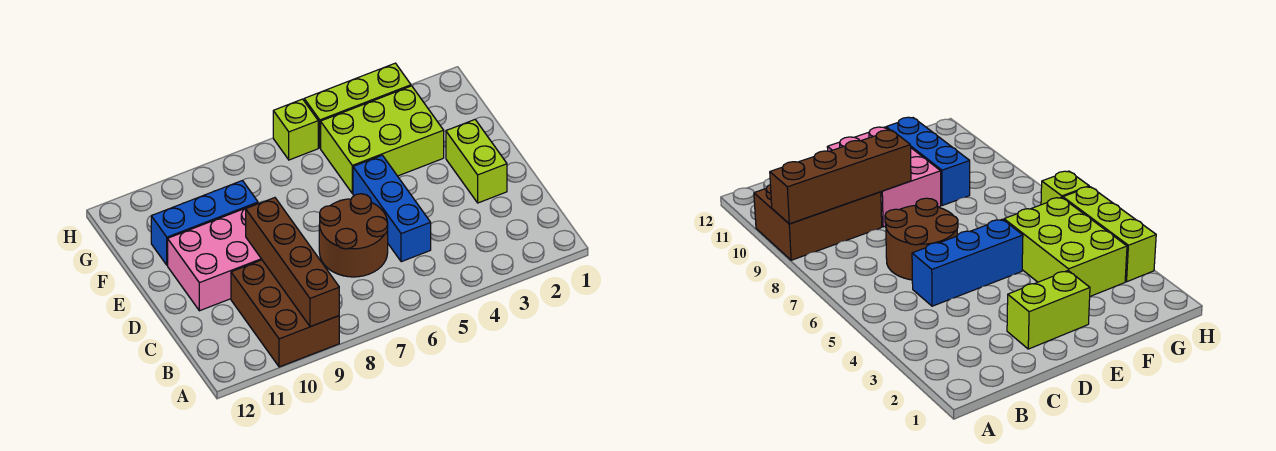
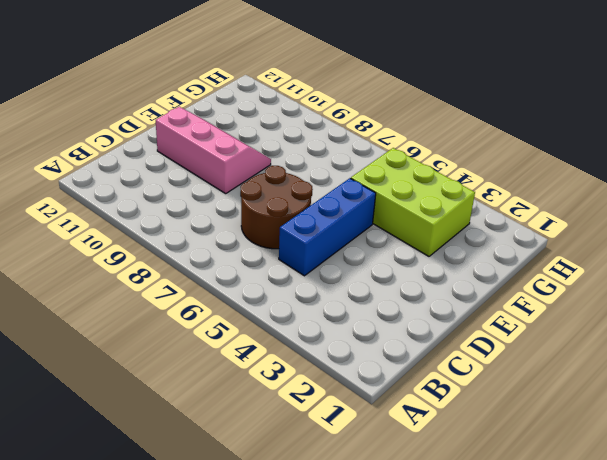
pink 2x3 slope [156,107,271,194] -> pink 2x3 brick [168,203,262,311]
none -> brown 2x3 brick [231,260,339,367]
none -> lime 1x2 brick [446,120,507,203]

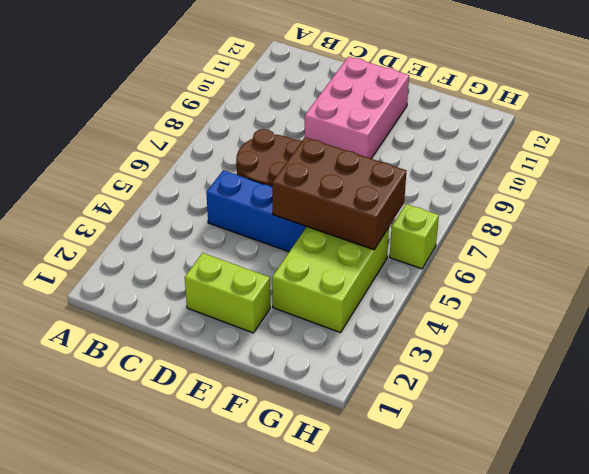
brown 2x3 brick [272,137,406,250] -> brown 2x3 brick moved to [231,260,339,367]
none -> blue 1x3 brick [151,180,258,265]
none -> lime 1x3 brick [304,63,411,148]

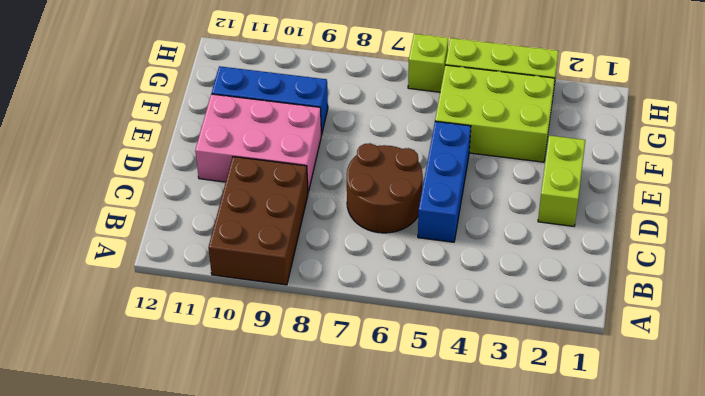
none -> brown 1x4 brick [246,198,339,327]

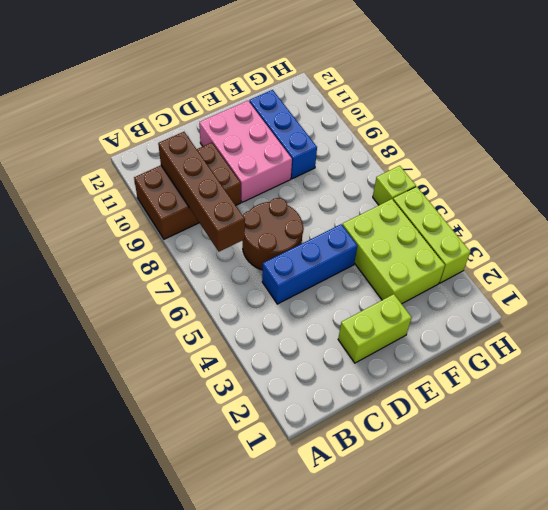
brown 1x4 brick [158,132,245,252] -> brown 1x4 brick turned to [246,198,339,327]

